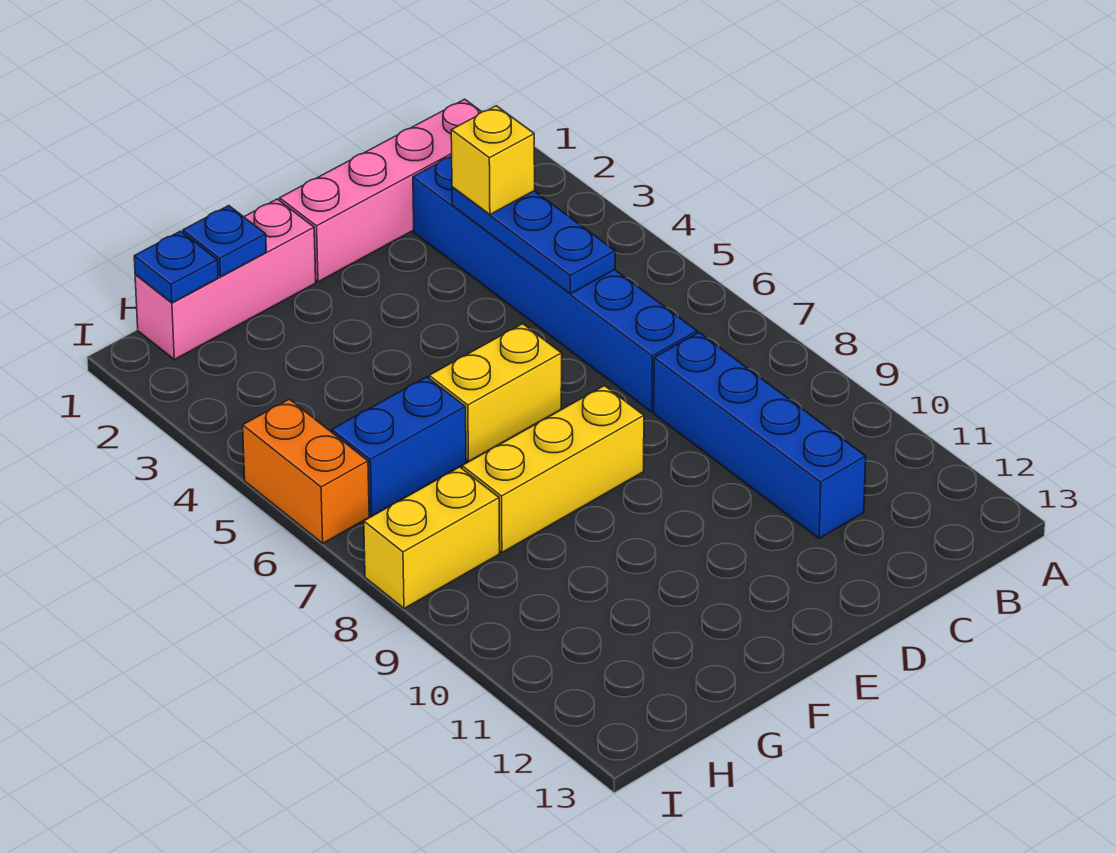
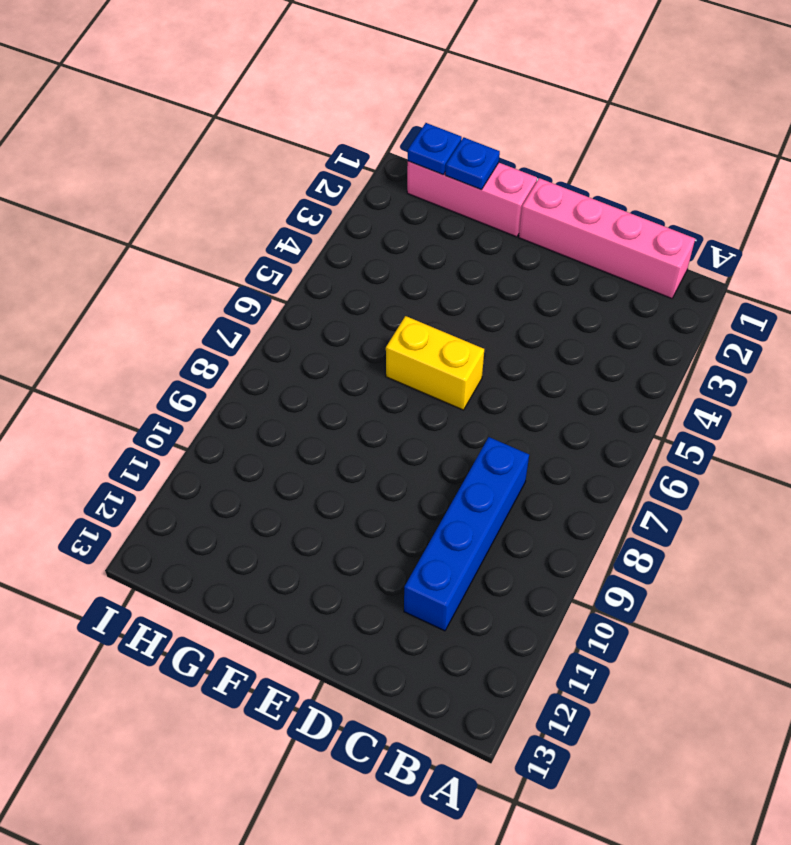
none -> blue 1x6 brick [413,156,697,412]
none -> yellow 1x3 brick [462,386,644,552]
none -> blue 1x2 brick [332,377,466,516]

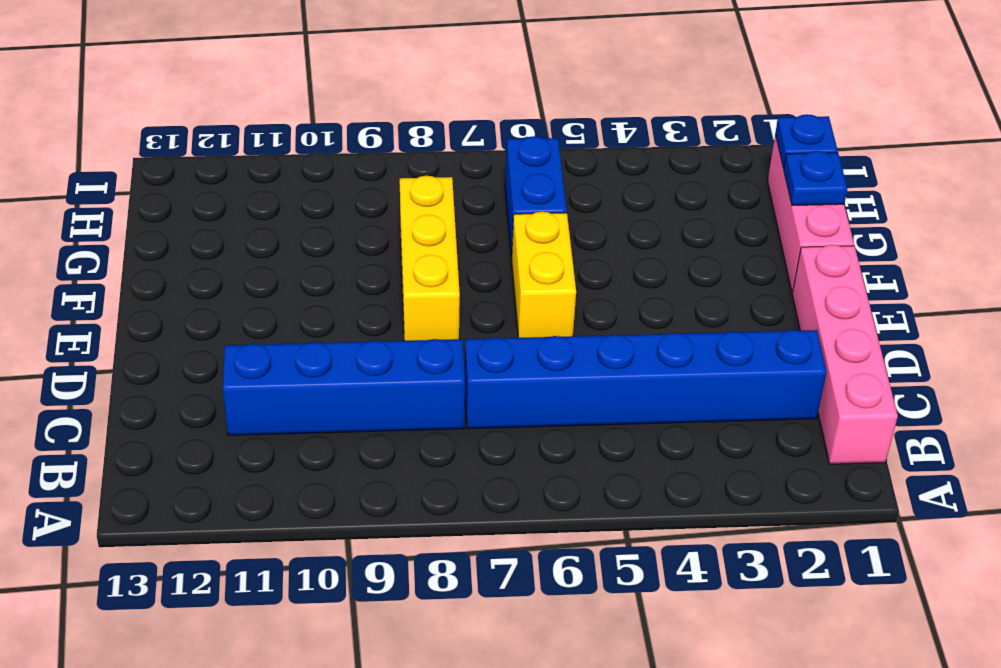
none -> yellow 1x2 brick [364,467,500,609]
none -> orange 1x2 brick [243,399,369,543]
none -> blue 1x3 plate [452,187,615,294]

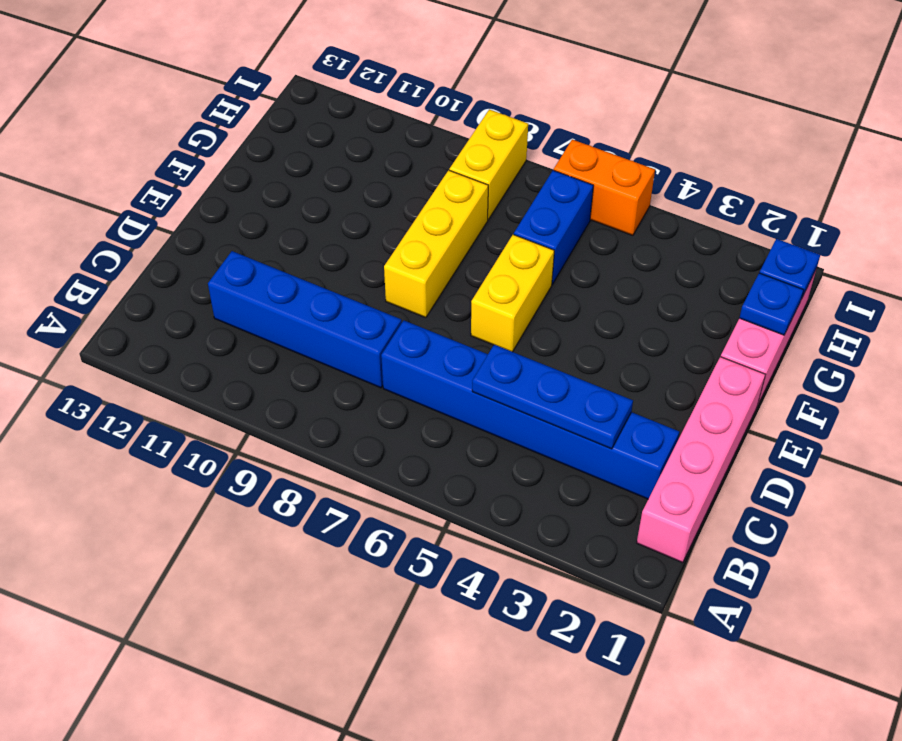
none -> yellow 1x1 brick [451,106,535,215]

